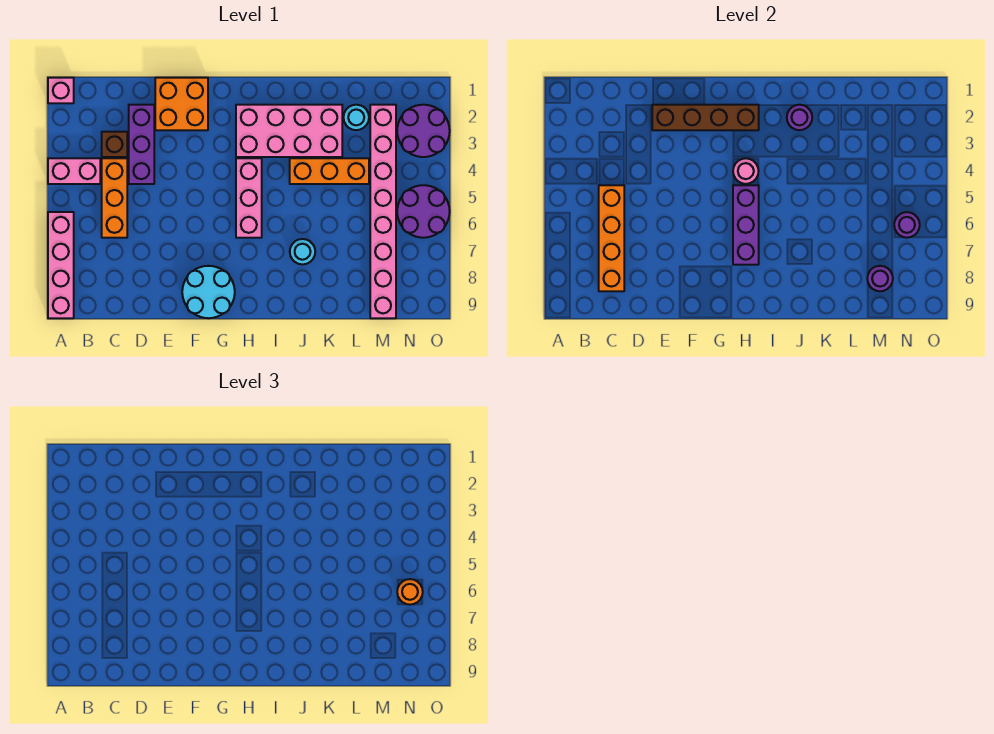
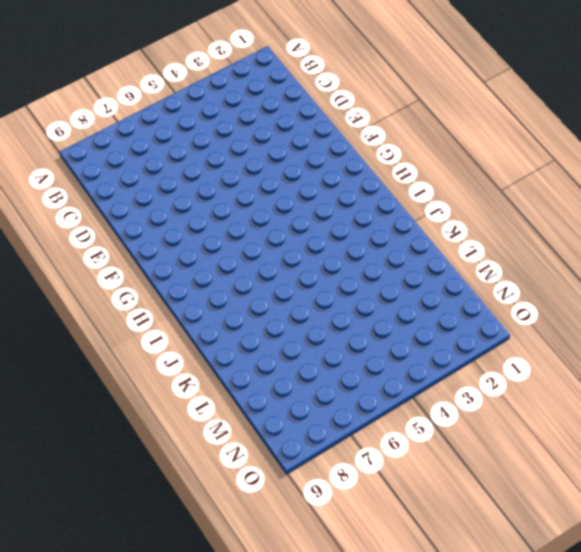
none -> pink 1x1 brick [48,78,74,103]
none -> pink 1x2 brick [48,158,100,184]
none -> pink 1x4 brick [48,212,74,318]

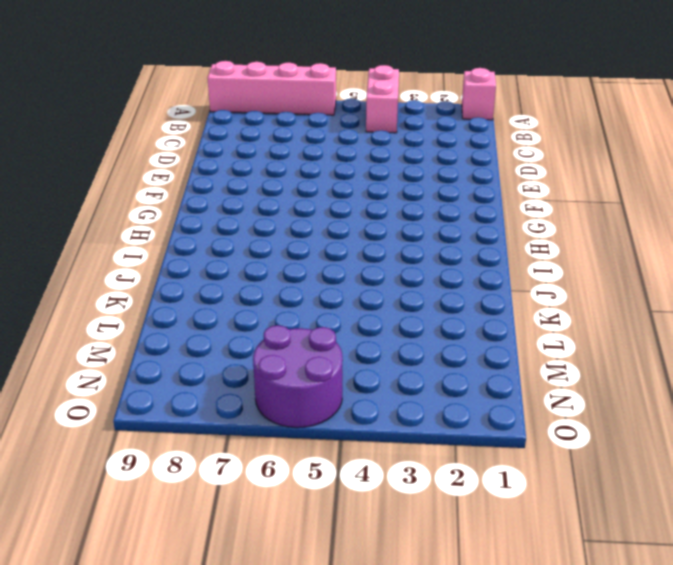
none -> brown 1x1 brick [102,132,127,157]
none -> orange 1x3 brick [102,158,127,238]
none -> purple 1x3 brick [129,105,154,184]

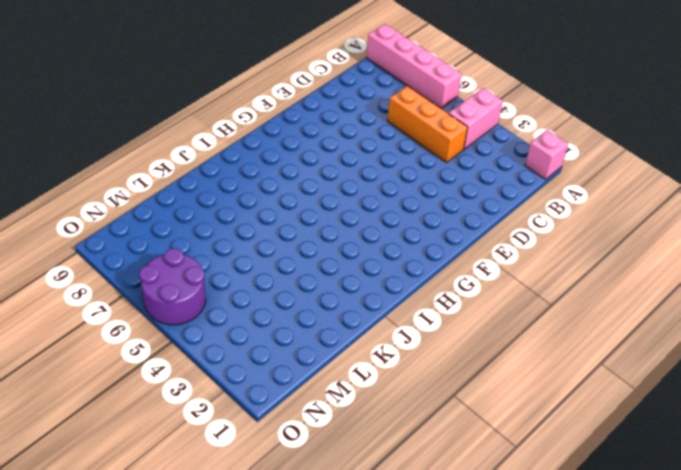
none -> brown 1x1 brick [102,132,127,157]
none -> purple 1x3 brick [129,105,154,184]
none -> orange 2x2 brick [155,78,208,130]

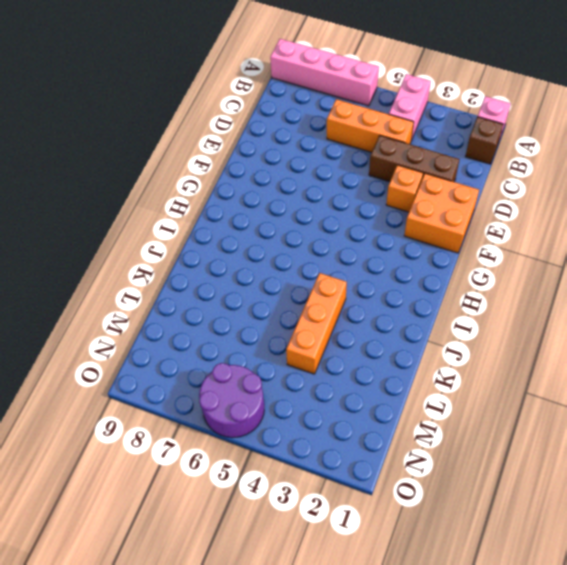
brown 1x1 brick [465,117,503,164] -> brown 1x1 brick moved to [102,132,127,157]
brown 1x3 brick [369,135,460,182] -> purple 1x3 brick [129,105,154,184]
orange 1x1 brick [386,165,423,212] -> none
none -> cyan 2x2 round brick [182,266,235,318]
none -> pink 2x4 brick [236,105,342,157]
none -> pink 1x3 brick [236,158,262,238]

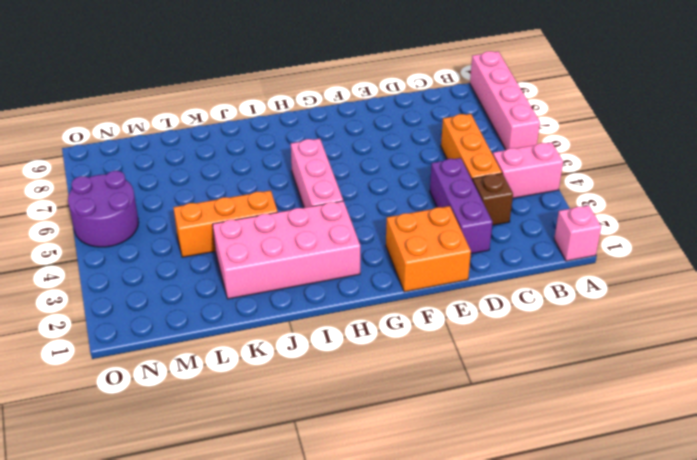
none -> cyan 2x2 round brick [182,266,235,318]
none -> cyan 1x1 round brick [290,239,315,264]
none -> cyan 1x1 round brick [344,105,369,130]

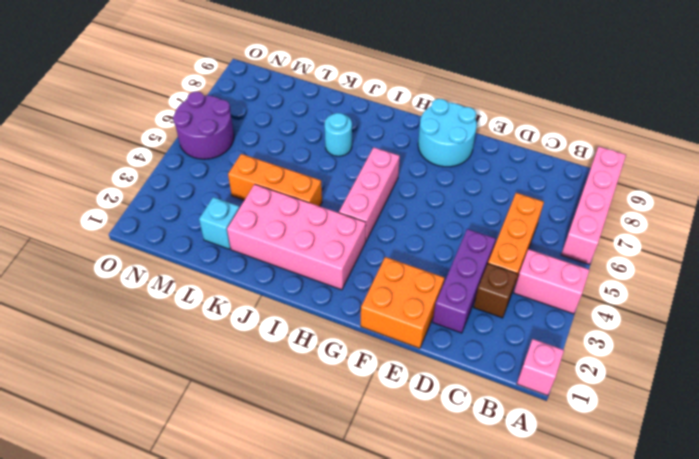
cyan 1x1 brick [199,197,239,249] -> cyan 1x1 round brick [344,105,369,130]
none -> pink 1x8 brick [370,105,396,318]
none -> purple 2x2 round brick [397,105,450,157]
none -> orange 1x4 brick [599,185,624,291]

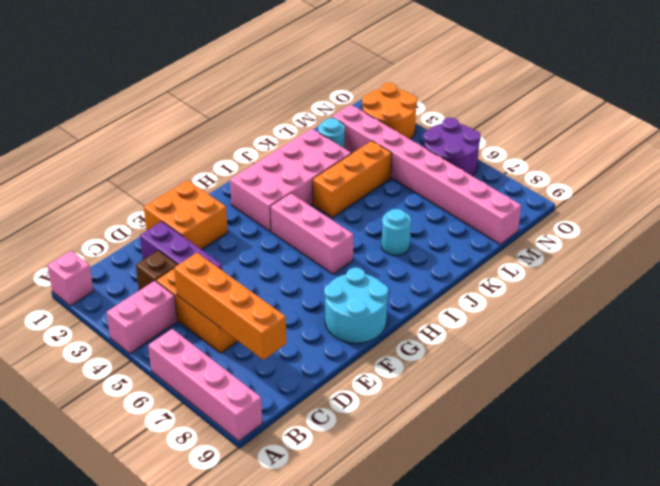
orange 2x2 round brick [362,83,417,139] -> purple 2x2 round brick [397,105,450,157]
none -> brown 1x4 brick [652,105,759,130]
none -> pink 1x1 round brick [733,158,759,184]
none -> purple 1x3 brick [733,185,759,265]

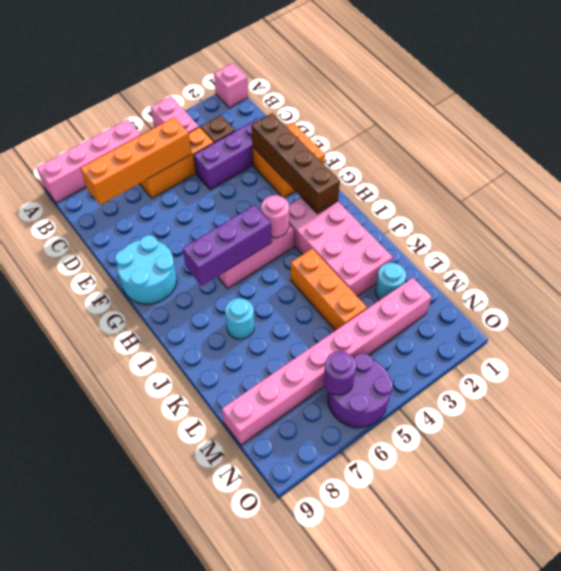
none -> purple 2x2 round brick [397,105,450,157]
none -> purple 1x1 round brick [787,105,812,130]
none -> purple 1x1 round brick [867,266,893,291]

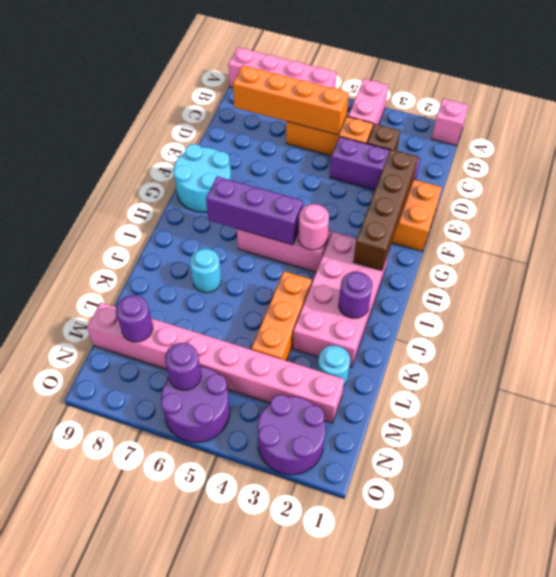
none -> orange 1x1 round brick [397,579,423,605]

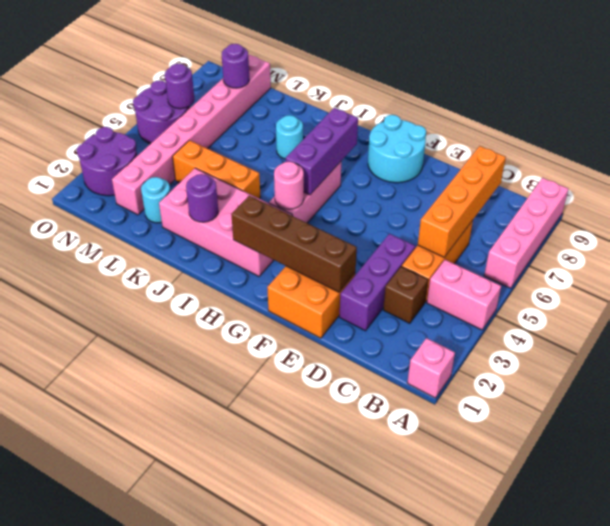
none -> orange 1x1 round brick [397,579,423,605]

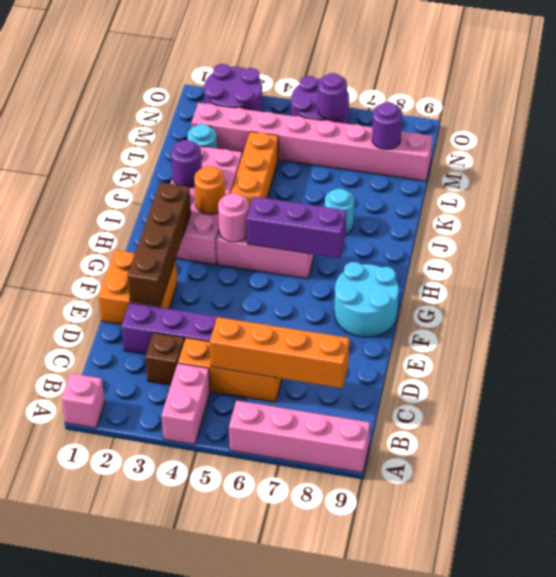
orange 1x1 round brick [194,166,225,214] -> orange 1x1 round brick moved to [397,579,423,605]

